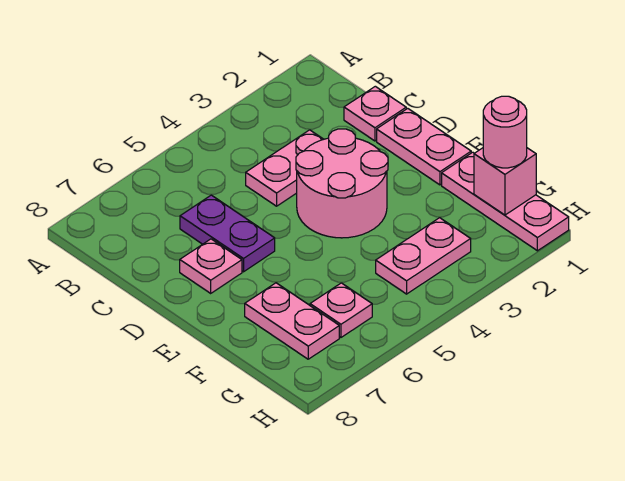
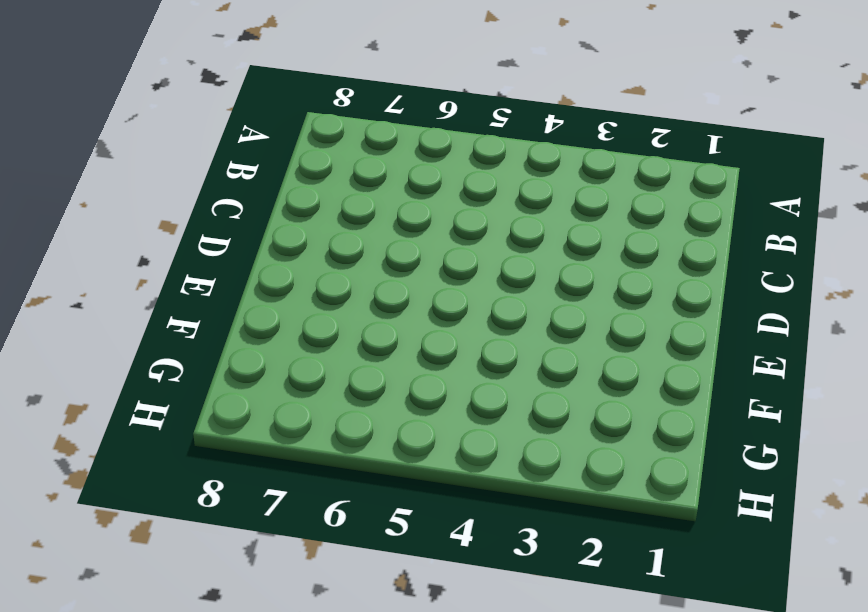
none -> pink 1x1 plate [344,86,406,141]
none -> pink 1x2 plate [246,130,324,206]
none -> purple 1x2 plate [180,195,275,272]

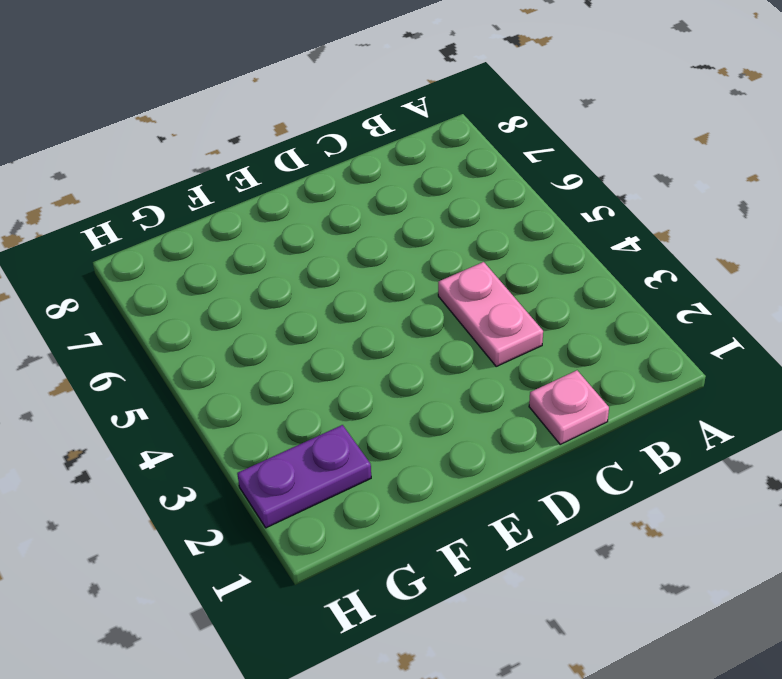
purple 1x2 plate [237,425,371,528] -> purple 1x2 plate moved to [180,195,275,272]
none -> pink 1x2 plate [377,108,471,185]
none -> pink 2x2 round brick [296,129,388,238]
none -> pink 1x1 plate [180,239,242,293]

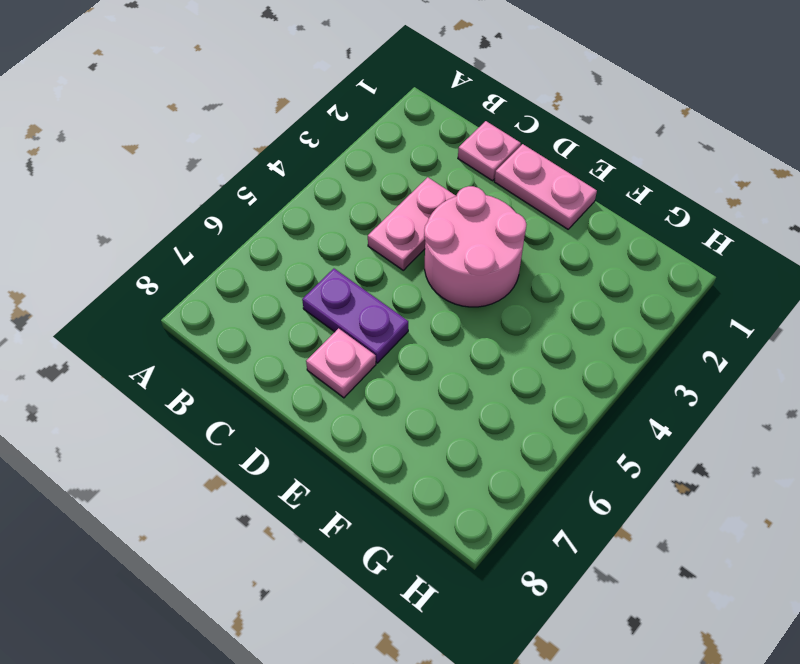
none -> pink 1x3 plate [442,152,569,251]
none -> pink 1x2 plate [245,283,339,359]
none -> pink 1x2 plate [376,218,471,294]

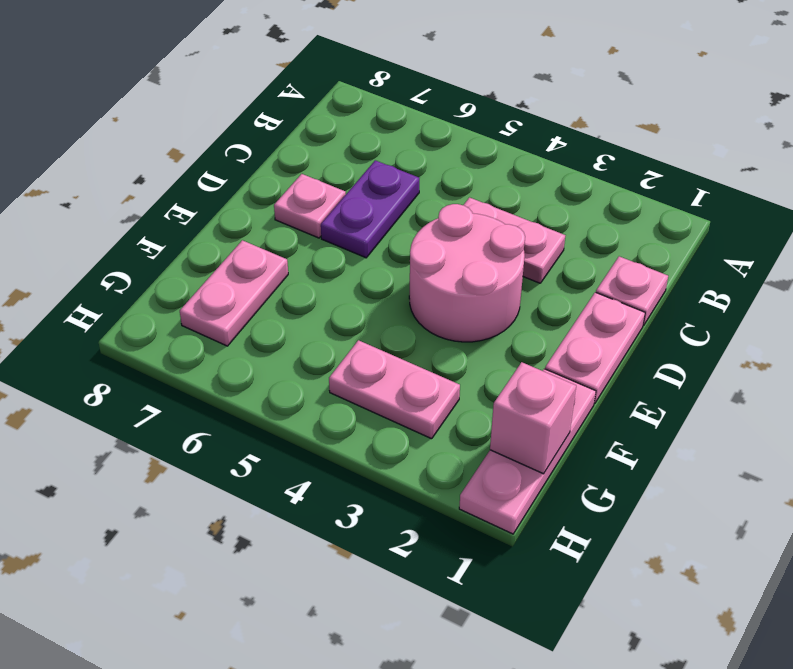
none -> pink 1x1 plate [310,283,372,337]
none -> pink 1x1 round brick [483,96,527,168]

